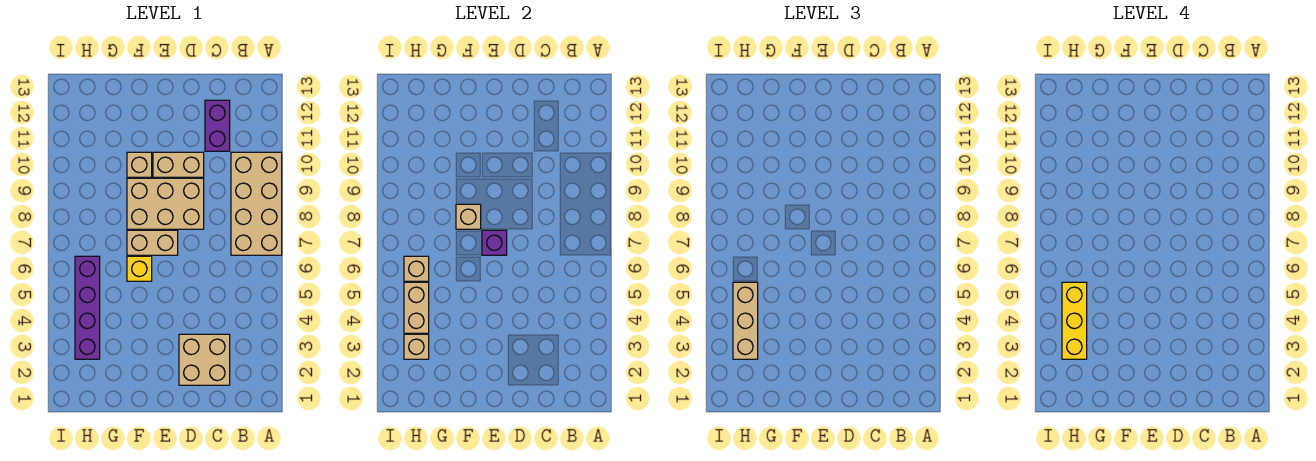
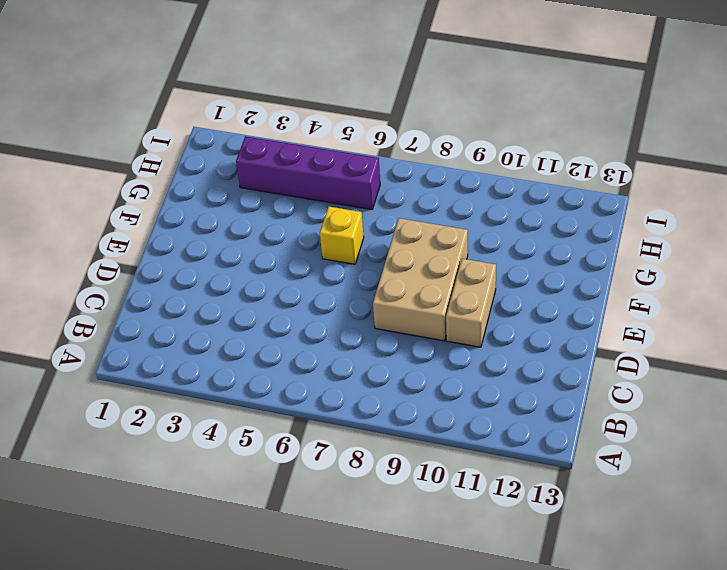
none -> tan 2x4 brick [231,152,282,255]
none -> tan 2x2 brick [179,334,230,385]
none -> purple 1x2 brick [205,100,230,151]

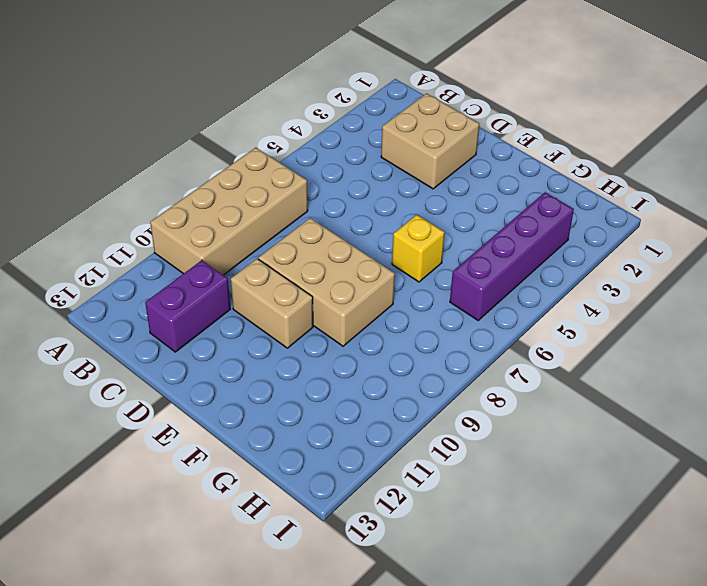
none -> tan 1x2 brick [127,230,178,255]
none -> tan 1x1 brick [127,152,152,177]
none -> purple 1x1 brick [482,230,507,255]

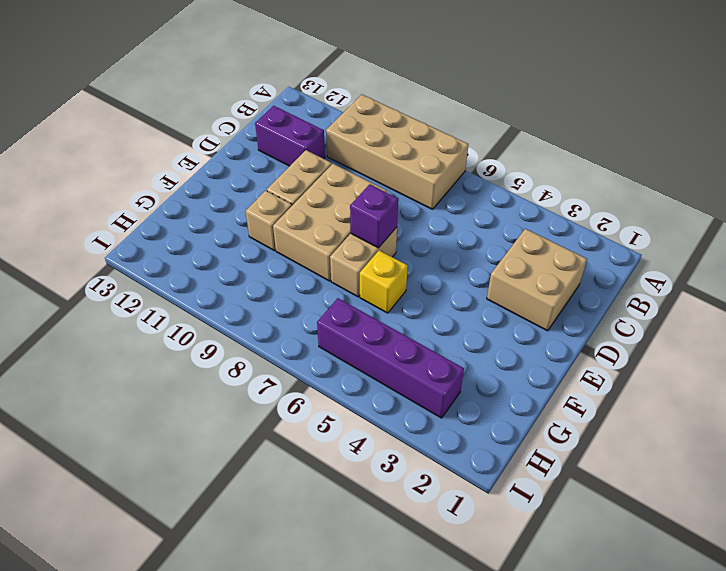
none -> tan 1x1 brick [456,204,481,229]
none -> tan 1x1 brick [404,334,429,359]
none -> tan 1x2 brick [404,282,429,333]

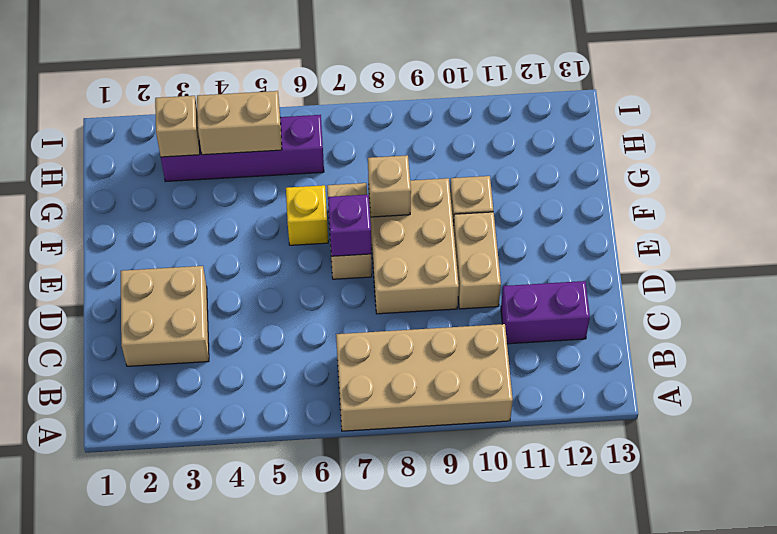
none -> tan 1x1 brick [404,256,429,281]
none -> tan 1x3 brick [733,282,758,359]
none -> yellow 1x3 brick [1062,282,1087,359]

